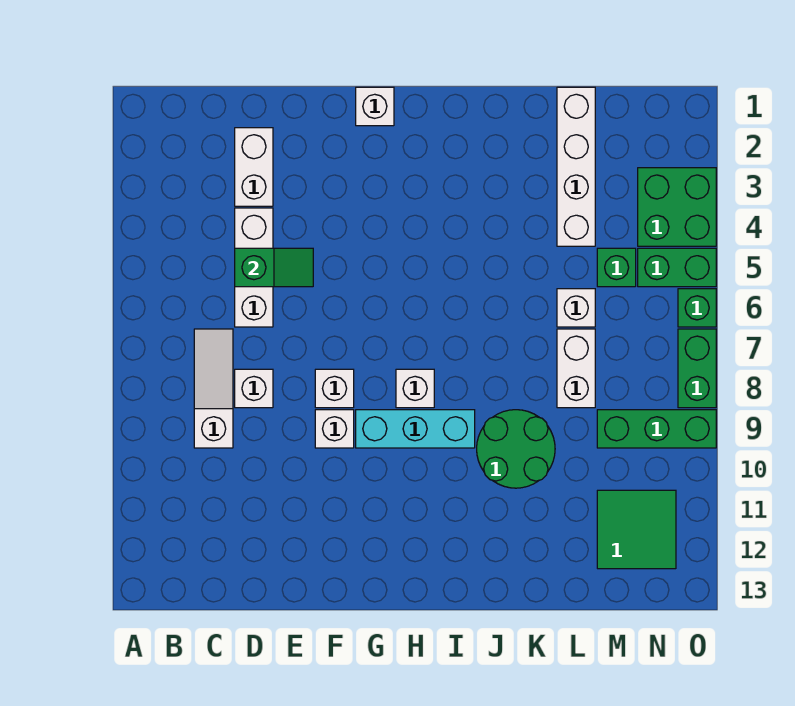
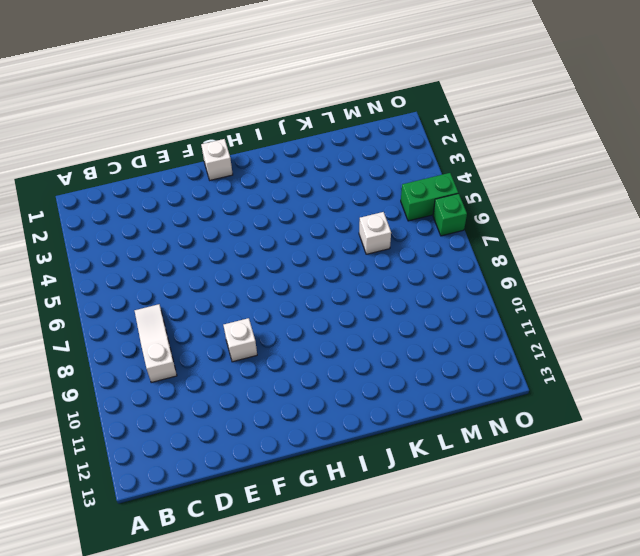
none -> white 1x2 brick [235,128,273,206]
none -> white 1x3 brick [235,208,273,327]
none -> white 1x1 brick [235,369,273,408]

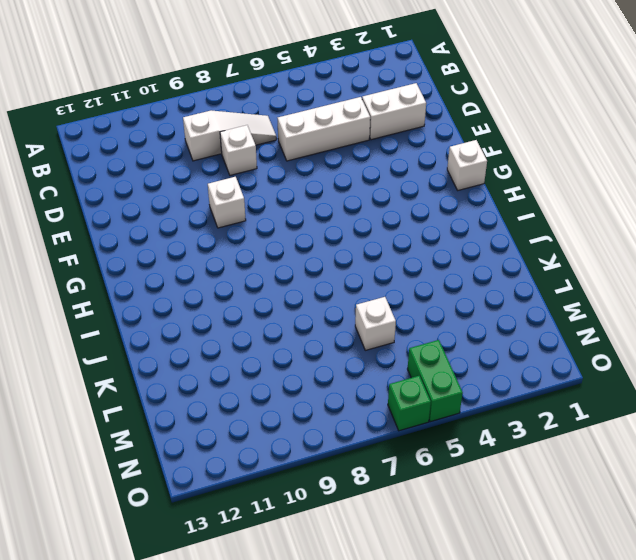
none -> white 1x1 brick [315,369,354,408]
none -> cyan 1x3 brick [356,410,475,448]
none -> white 1x1 brick [396,369,434,408]

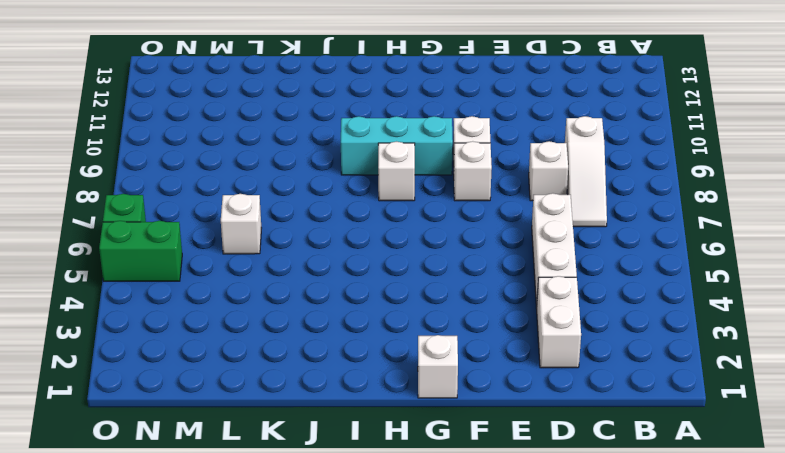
none -> green 2x2 round brick [477,410,555,488]
none -> white 1x4 brick [557,87,595,246]
none -> white 1x2 brick [557,329,595,408]

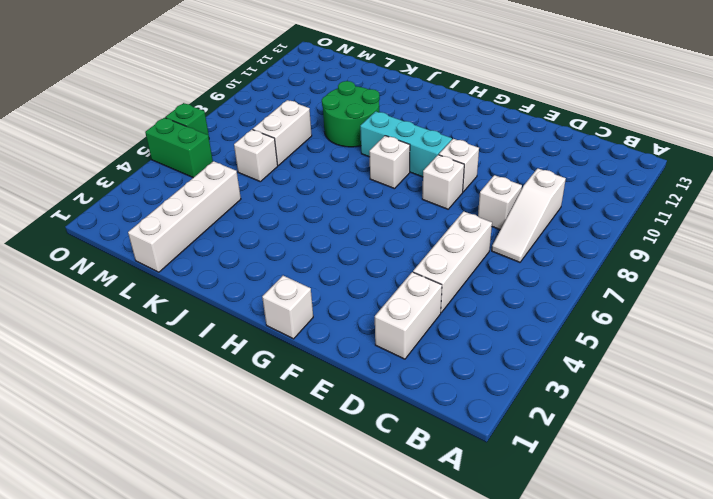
none -> green 1x1 brick [597,248,636,287]
none -> green 1x3 brick [597,410,716,448]
none -> green 2x2 tile [597,490,676,569]

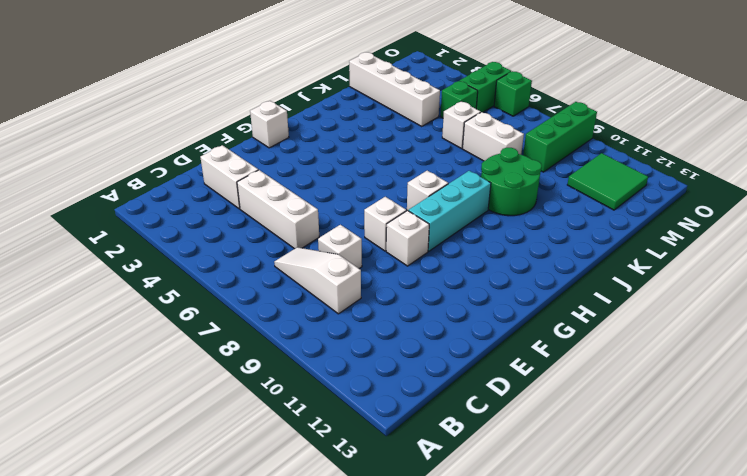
none -> green 2x2 brick [638,168,716,246]
none -> green 1x2 brick [678,329,716,408]
none -> green 1x2 slope [235,248,313,287]

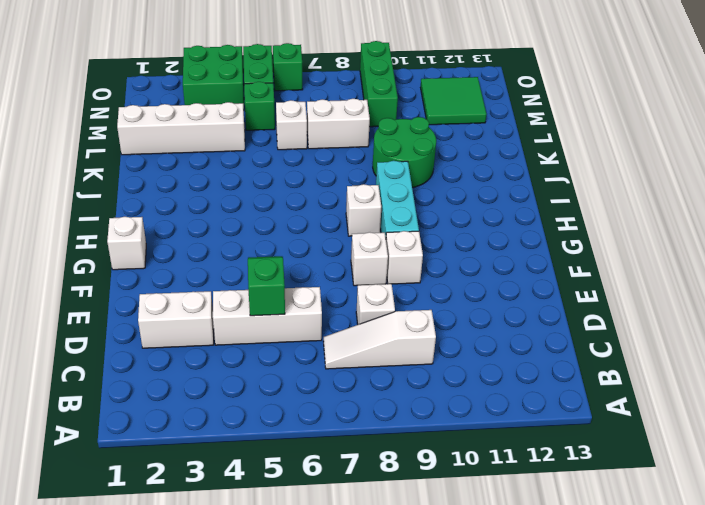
none -> green 1x2 brick [678,329,716,408]

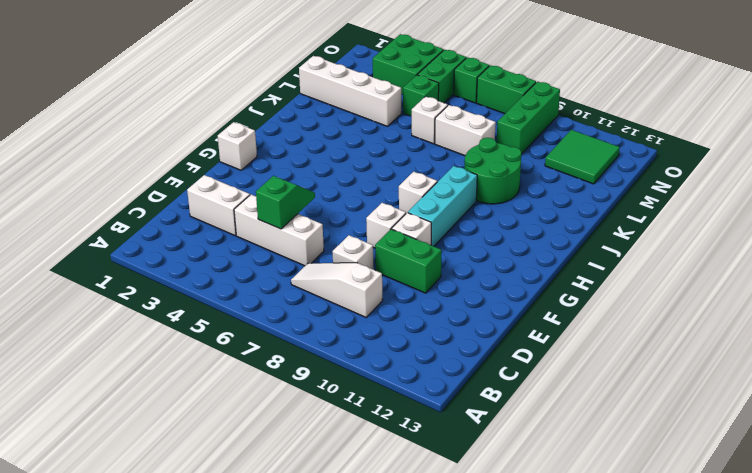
green 1x2 brick [375,229,441,293] -> none

